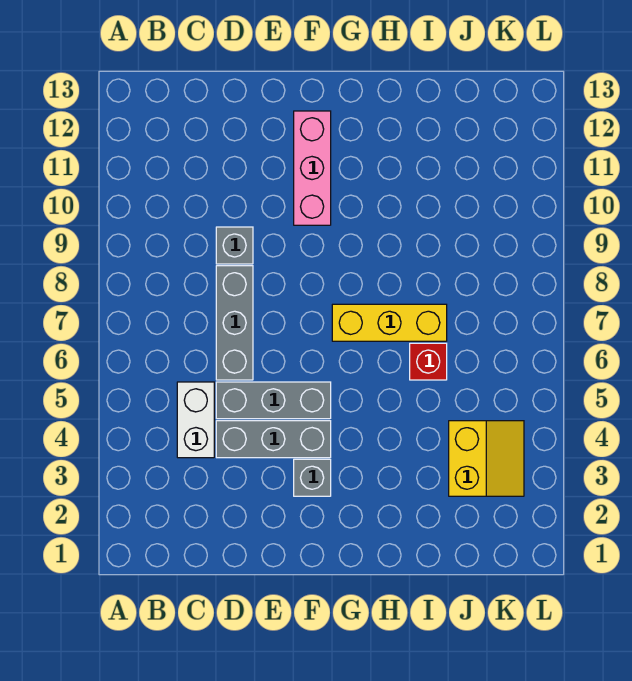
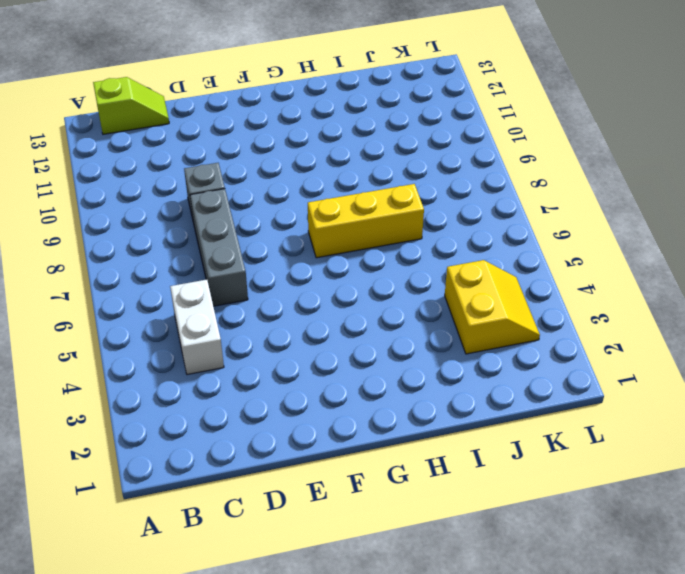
lime 1x2 slope [93,77,169,134] -> none
none -> grey 1x3 brick [216,421,331,458]
none -> grey 1x3 brick [216,382,331,419]

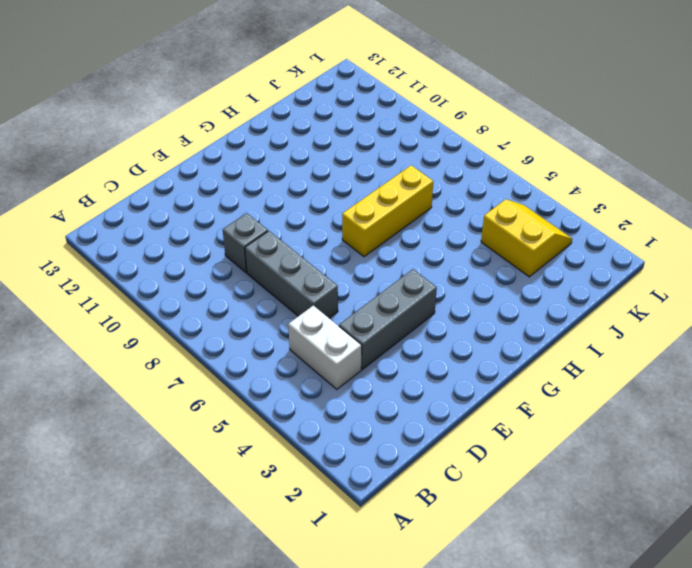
none -> grey 1x3 brick [216,382,331,419]
none -> grey 1x1 brick [294,459,331,496]

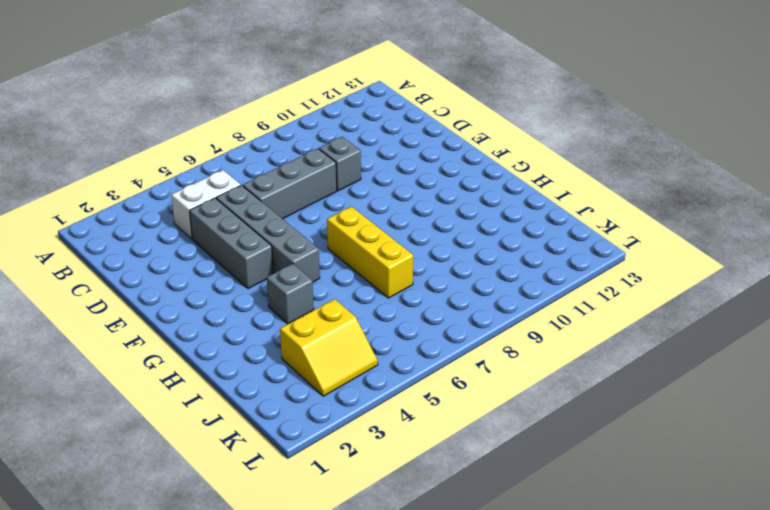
grey 1x4 brick [216,185,320,282] -> grey 1x3 brick [216,382,331,419]
grey 1x1 brick [267,264,314,324] -> grey 1x1 brick moved to [294,459,331,496]
none -> pink 1x3 brick [294,111,331,225]
none -> red 1x1 brick [410,343,447,380]

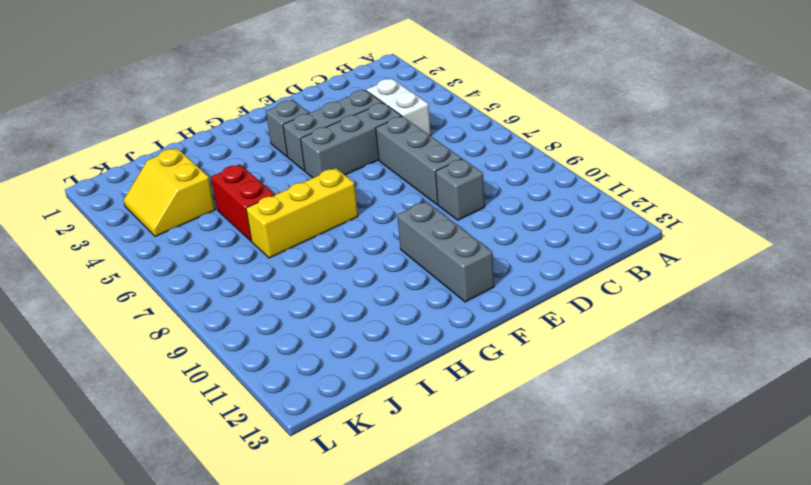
grey 1x3 brick [397,201,494,302] -> pink 1x3 brick [294,111,331,225]
red 1x2 brick [211,164,275,241] -> red 1x1 brick [410,343,447,380]

